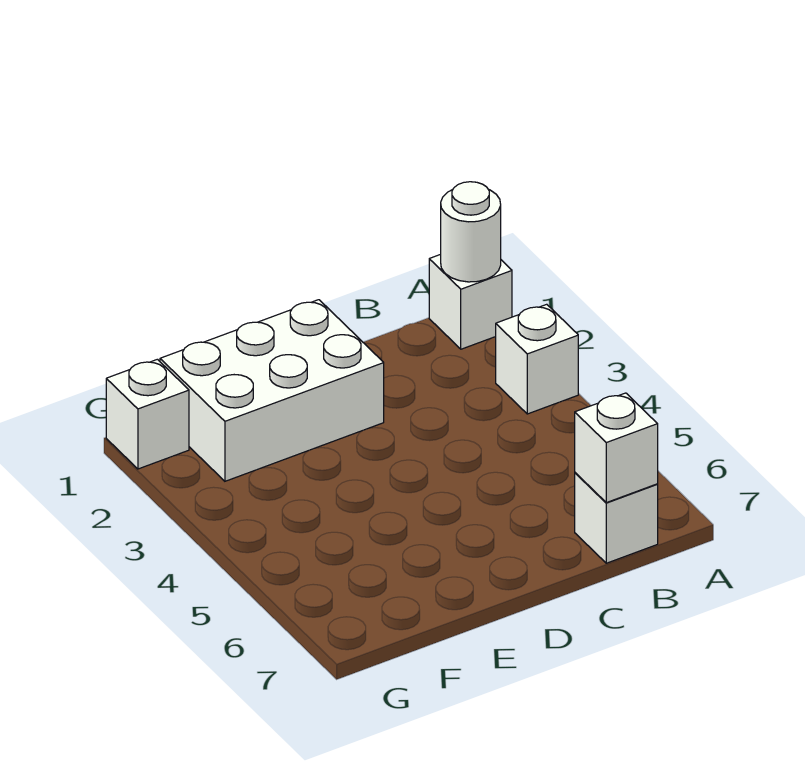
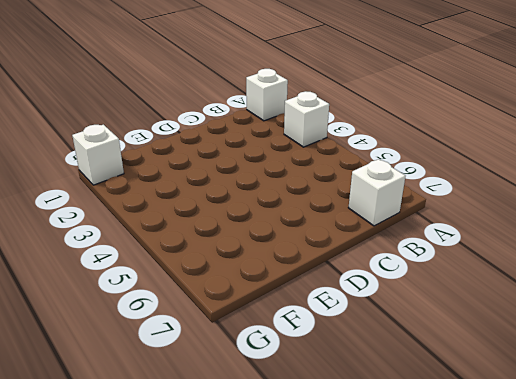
none -> white 2x3 brick [160,300,384,481]
none -> white 1x1 round brick [441,182,501,282]

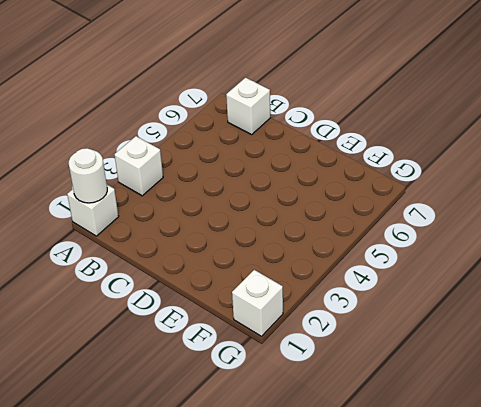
none -> white 2x3 brick [160,300,384,481]
none -> white 1x1 brick [575,393,658,503]

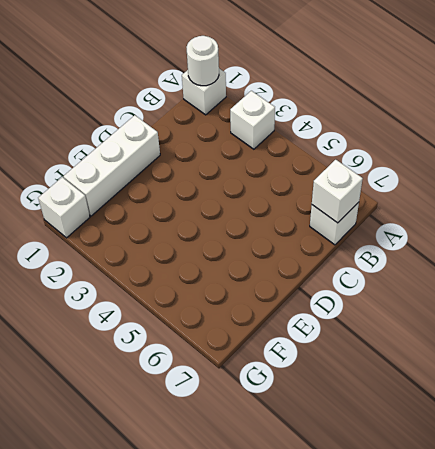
white 1x3 brick [63,115,160,216] -> white 2x3 brick [160,300,384,481]

